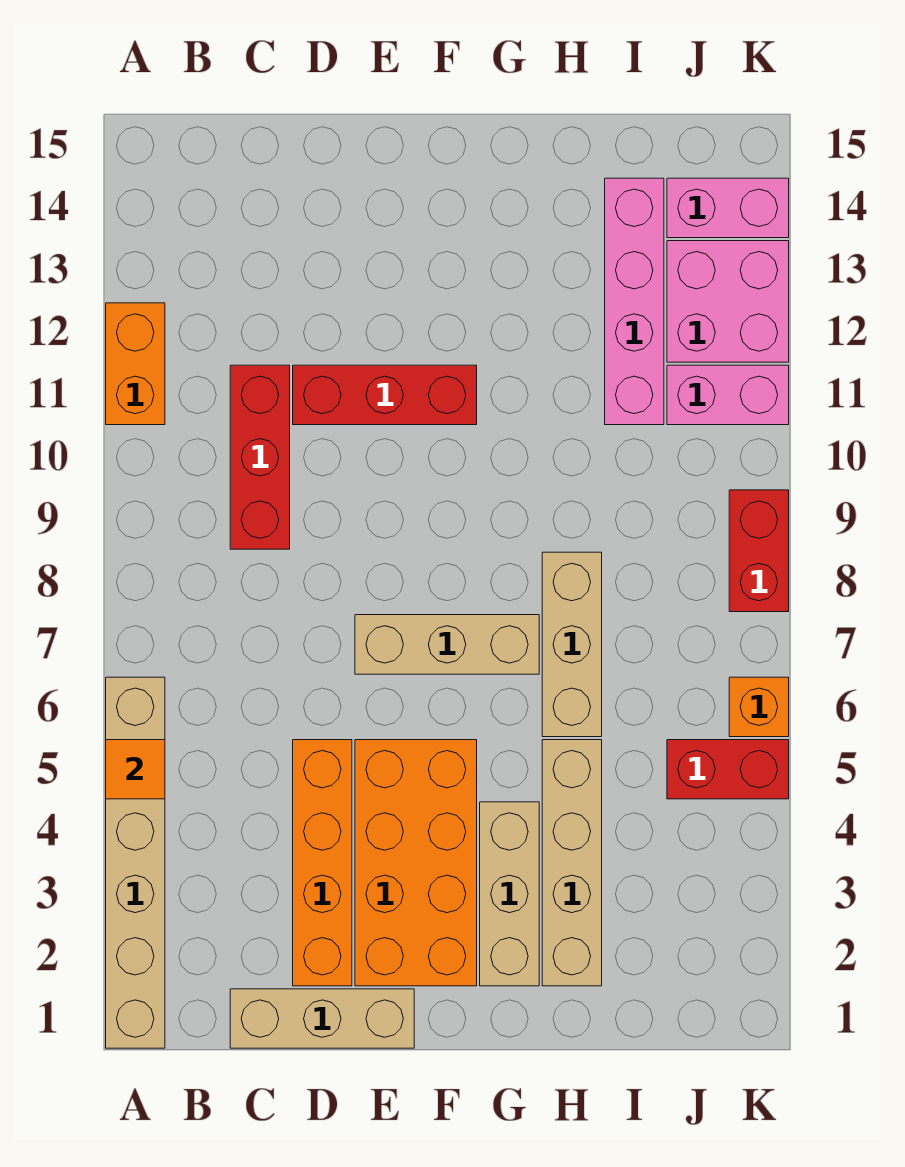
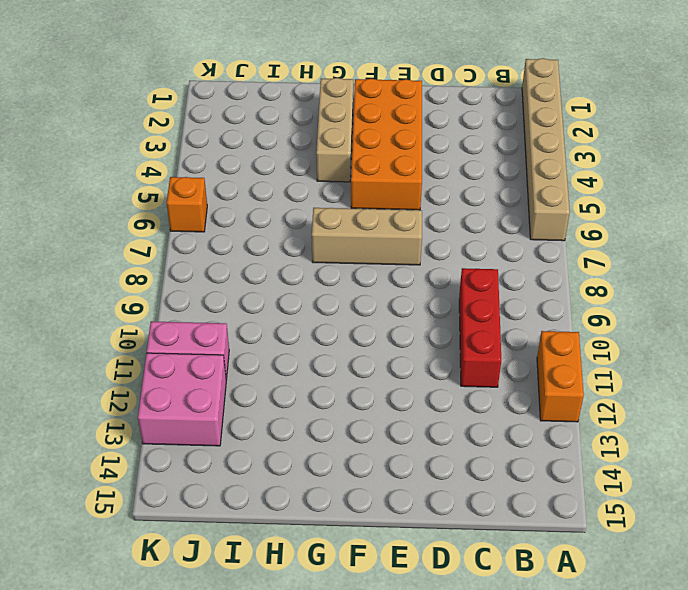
none -> tan 1x3 brick [230,989,414,1048]
none -> orange 1x4 brick [293,740,352,986]
none -> red 1x3 brick [293,365,477,425]

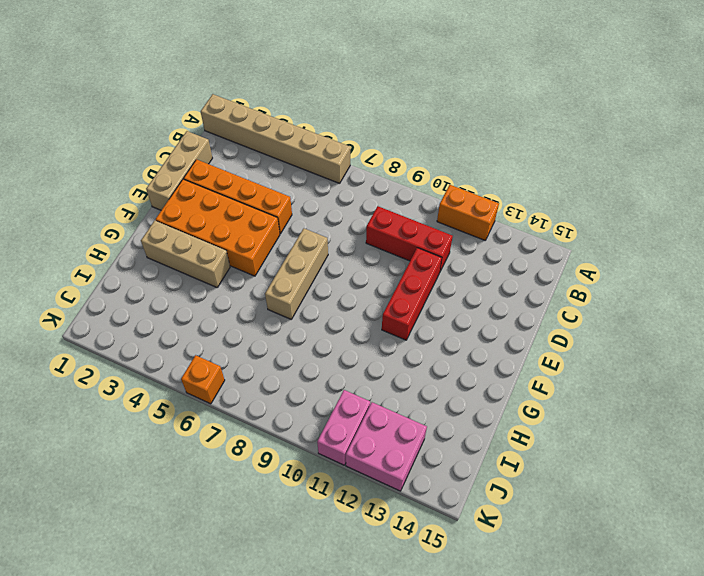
none -> tan 1x4 brick [542,740,602,986]
none -> tan 1x3 brick [542,552,602,737]
none -> pink 1x4 brick [605,178,664,425]

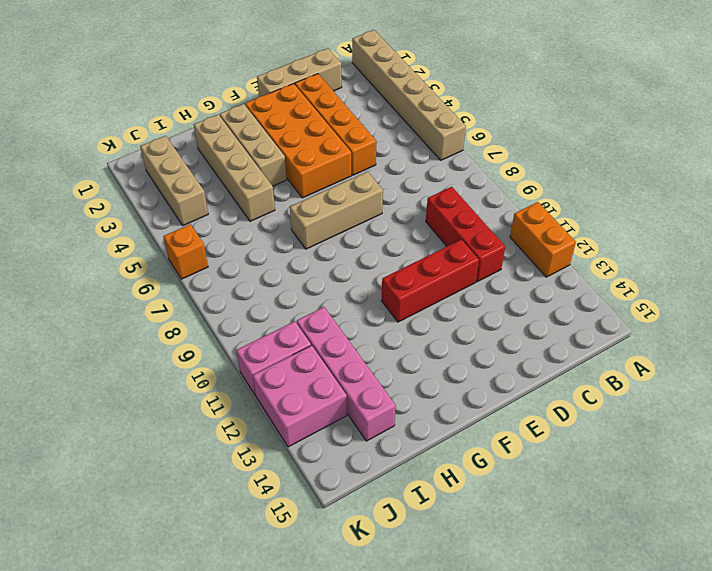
tan 1x3 brick [140,136,208,226] -> tan 1x3 brick moved to [542,552,602,737]
none -> red 1x2 brick [667,740,789,799]
none -> pink 1x2 brick [667,178,789,238]
none -> red 1x2 brick [729,490,789,612]

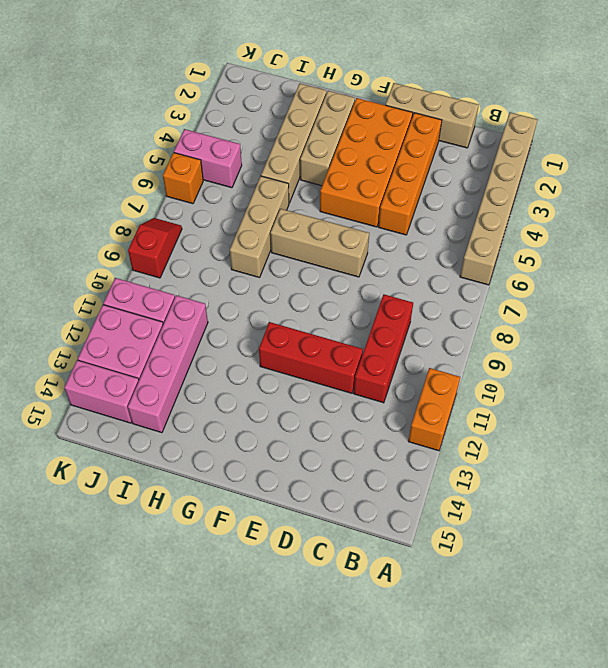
pink 1x2 brick [174,129,242,188] -> red 1x2 brick [667,740,789,799]
red 1x2 slope [128,218,182,278] -> red 1x2 brick [729,490,789,612]
none -> orange 1x1 tile [106,740,165,799]

